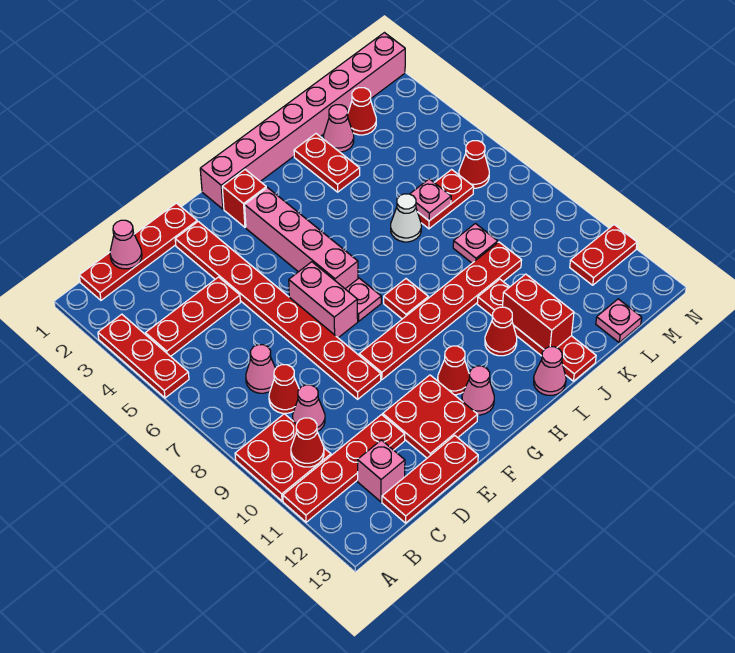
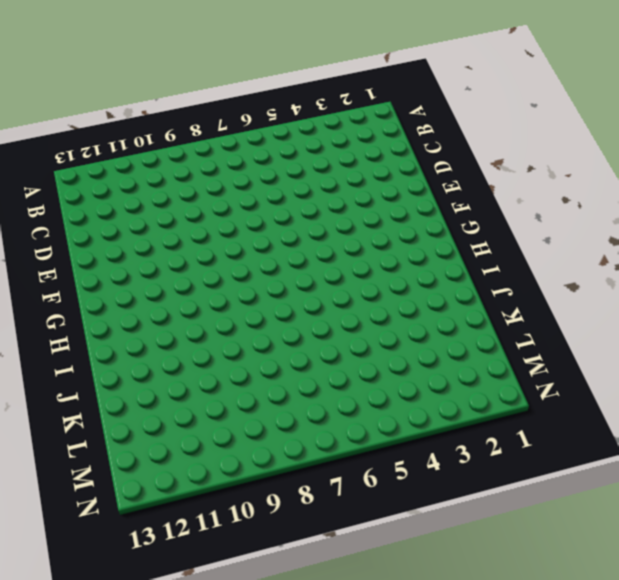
none -> red 1x3 plate [98,314,189,398]
none -> red 2x2 plate [235,414,331,501]
none -> red 1x4 plate [283,415,405,522]
none -> red 1x4 plate [79,203,197,300]

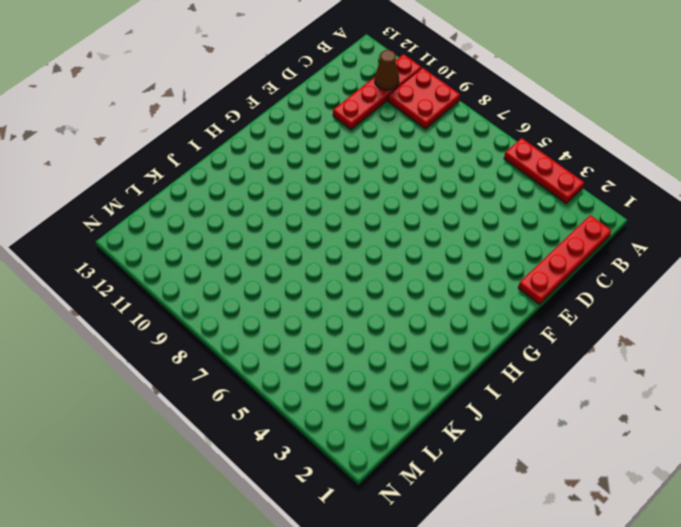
brown 1x1 cone [375,50,399,90] -> none
none -> red 1x3 plate [145,277,240,356]
none -> pink 1x1 cone [246,345,276,393]
none -> red 1x1 cone [269,365,299,413]
none -> pink 1x1 cone [293,385,325,432]

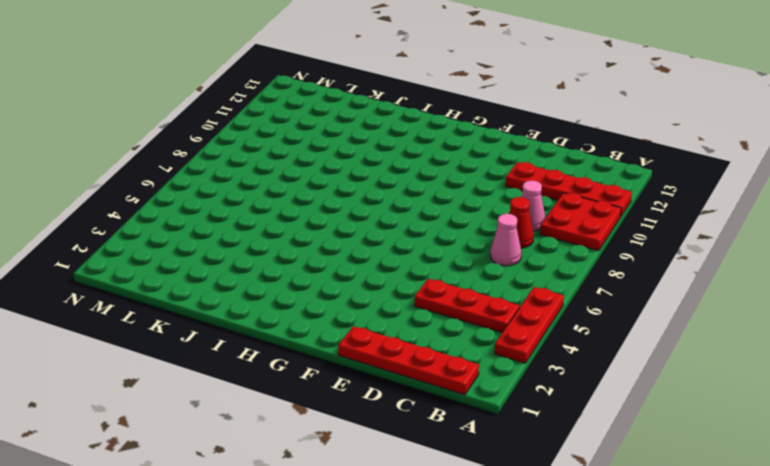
none -> pink 1x1 brick [358,440,405,502]
none -> red 1x3 plate [382,435,478,523]
none -> red 1x8 plate [175,221,381,399]
none -> red 2x2 plate [383,375,478,458]

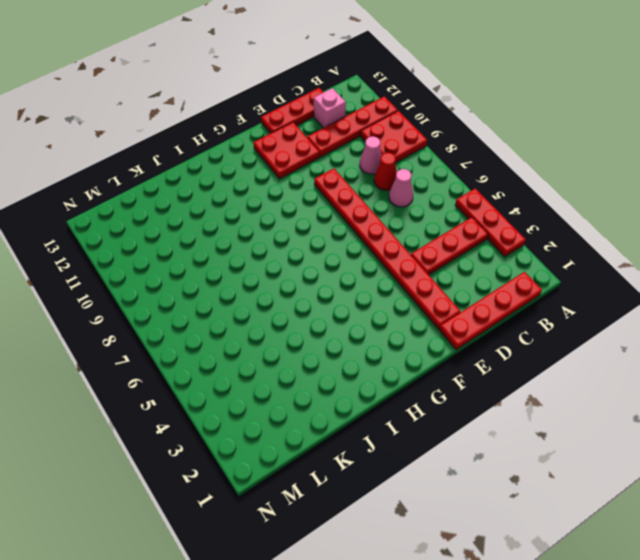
none -> pink 1x2 brick [289,262,358,338]
none -> red 1x6 plate [359,242,522,380]
none -> pink 1x8 brick [200,33,405,209]
none -> red 1x1 brick [222,170,266,227]

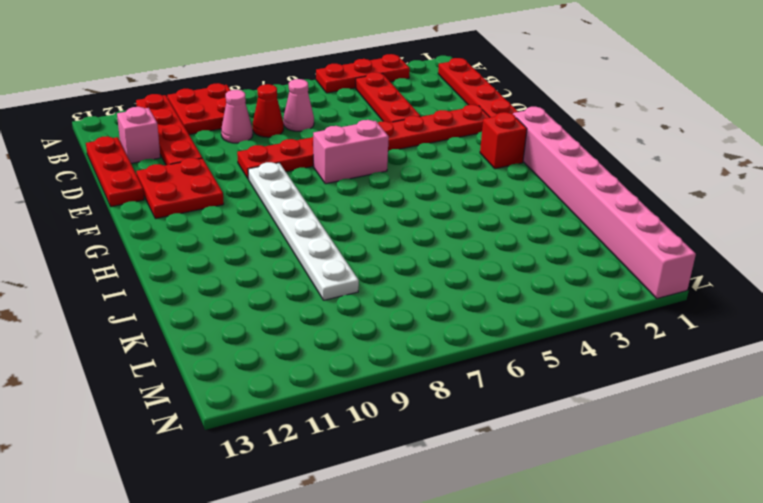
white 1x6 plate [248,162,359,300] -> red 1x6 plate [359,242,522,380]
none -> pink 1x4 brick [245,188,358,289]
none -> pink 1x1 plate [346,278,381,321]
none -> red 1x1 cone [438,346,469,395]
none -> pink 1x1 cone [462,366,494,415]

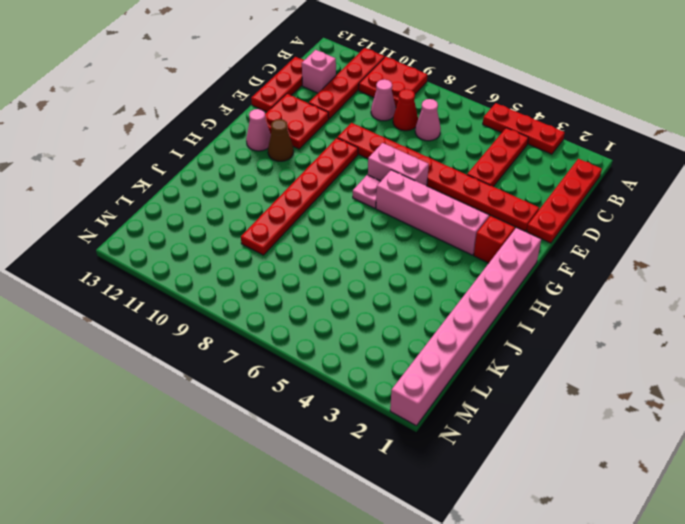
brown 1x1 cone [268,119,294,161] -> red 1x1 cone [438,346,469,395]
none -> red 1x1 plate [384,279,428,319]
none -> red 1x1 cone [485,307,517,356]
none -> pink 1x1 cone [534,347,566,395]
none -> red 1x2 plate [294,134,360,192]

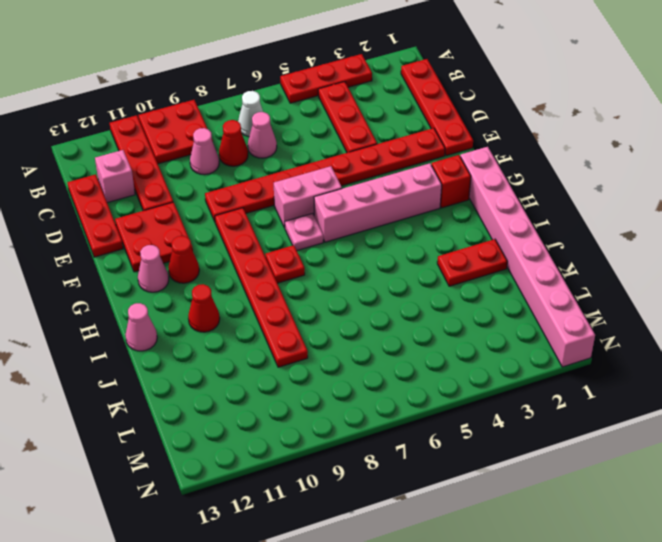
white 1x1 cone [238,91,263,137] -> white 1x1 cone moved to [391,194,421,242]
none -> red 1x4 plate [477,279,596,381]
none -> pink 1x1 cone [324,105,354,152]
none -> red 1x2 plate [418,169,474,229]
none -> pink 1x1 plate [453,224,498,263]

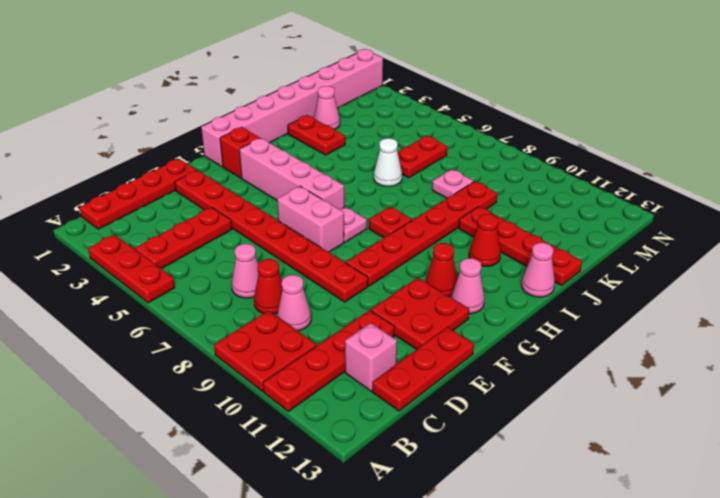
none -> red 1x1 cone [348,88,376,135]
none -> pink 1x1 plate [596,299,642,342]
none -> red 1x1 cone [459,141,489,188]
none -> red 1x2 plate [570,225,637,285]

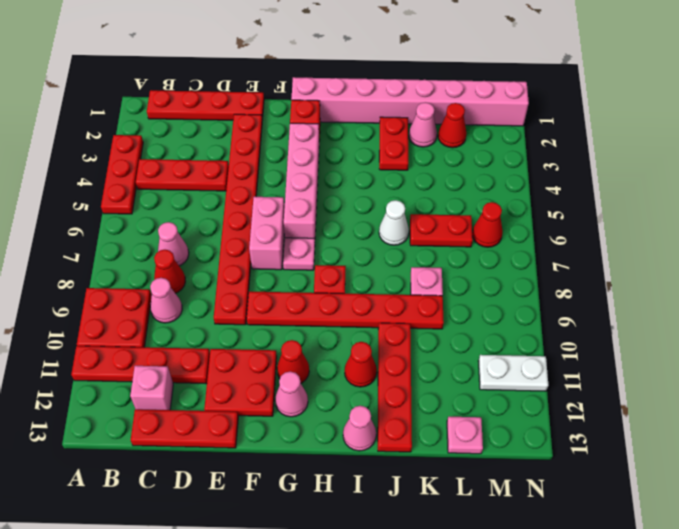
white 1x2 plate [478,355,548,391] -> red 1x2 plate [570,225,637,285]
none -> red 1x1 cone [291,418,324,467]
none -> pink 1x1 cone [110,220,142,269]
none -> red 1x2 brick [503,274,574,349]
none -> pink 1x1 plate [410,179,451,221]

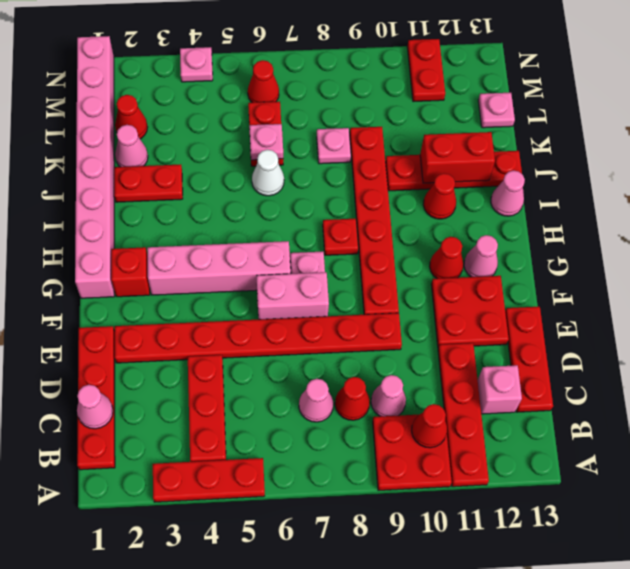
pink 1x1 plate [180,47,213,82] -> none

